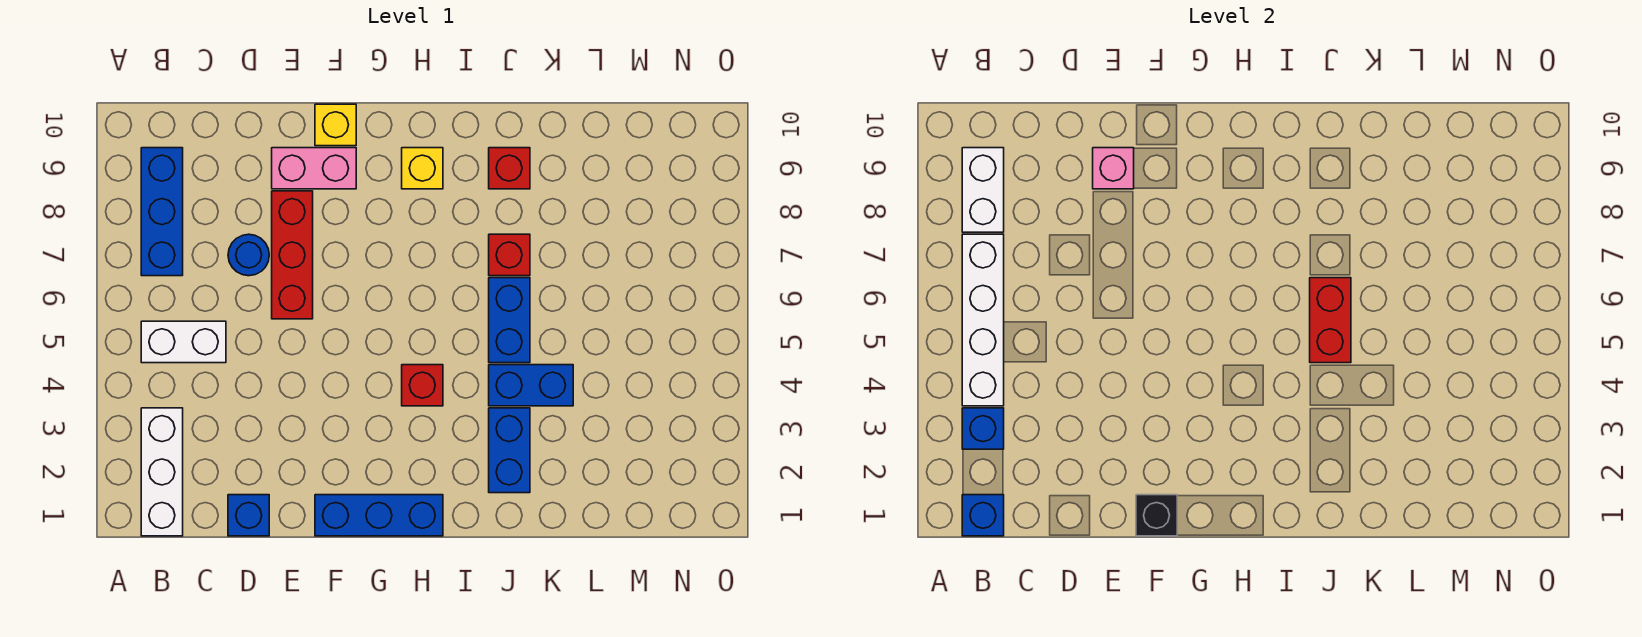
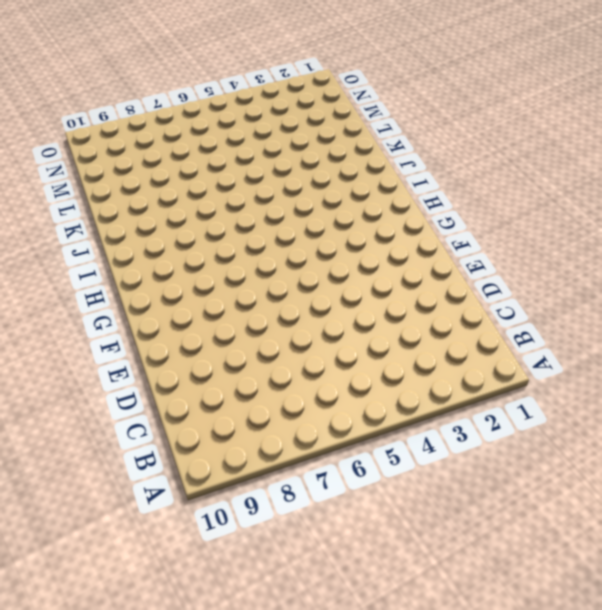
none -> white 1x3 brick [141,408,183,536]
none -> white 1x2 brick [141,321,226,363]
none -> blue 1x3 brick [141,148,183,276]

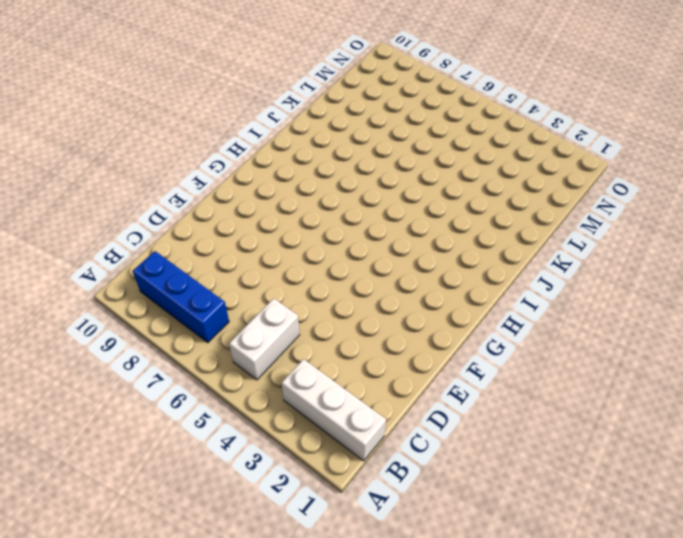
none -> blue 1x1 brick [228,495,269,536]
none -> blue 1x1 round brick [228,234,269,276]
none -> red 1x3 brick [272,191,313,319]

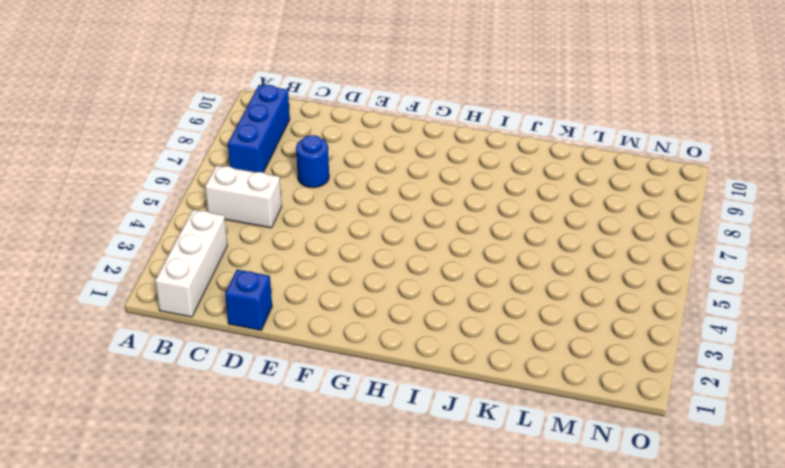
none -> red 1x3 brick [272,191,313,319]
none -> pink 1x2 brick [272,148,356,189]
none -> blue 1x3 brick [315,495,443,536]

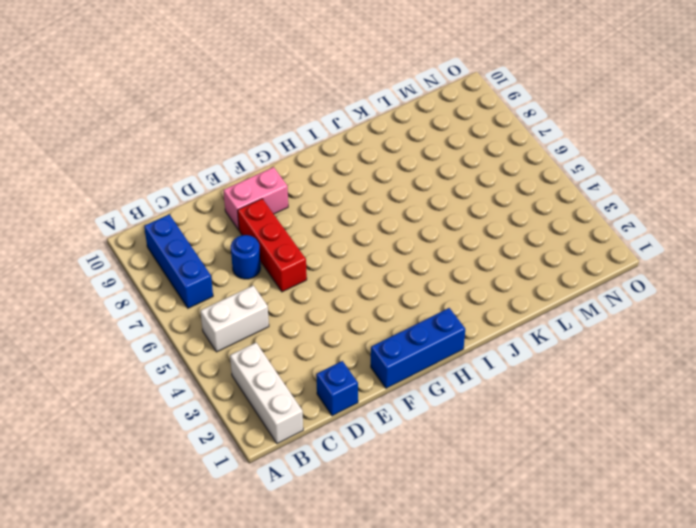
none -> yellow 1x1 brick [315,104,356,146]
none -> red 1x1 brick [402,365,443,406]
none -> yellow 1x1 brick [402,148,443,189]

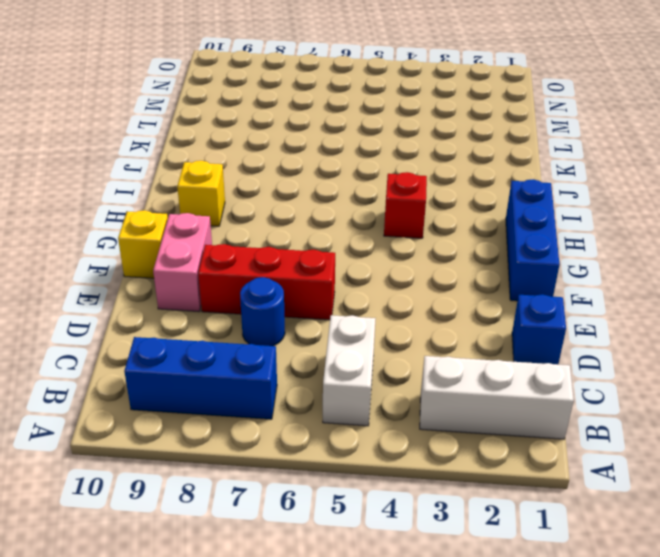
none -> blue 1x2 brick [489,408,530,493]
none -> blue 1x2 brick [489,365,573,406]
none -> blue 1x2 brick [489,278,530,363]

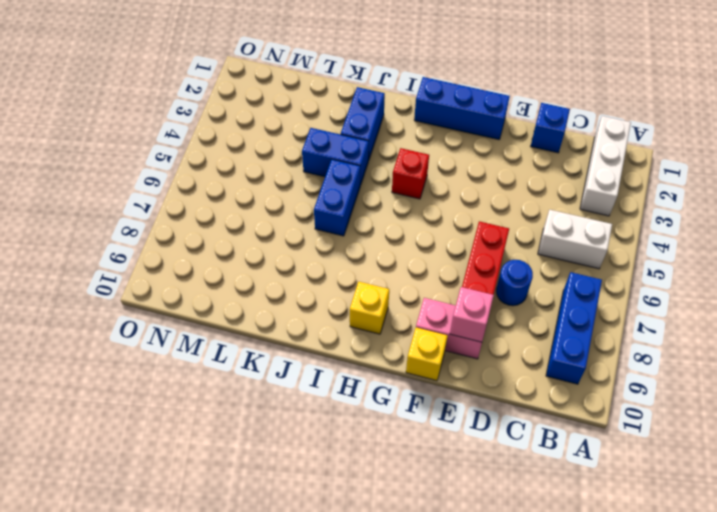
none -> red 1x1 brick [489,234,530,276]
none -> red 1x1 brick [489,148,530,189]
none -> blue 1x1 brick [962,495,1004,536]

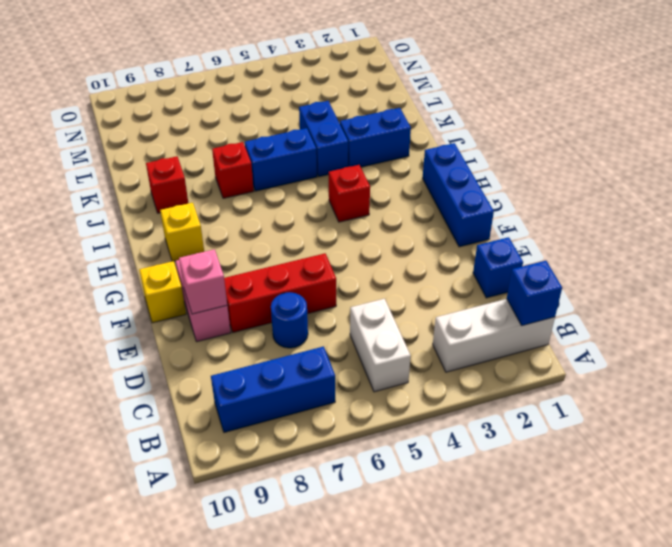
none -> blue 1x1 brick [962,408,1004,449]
none -> white 1x4 brick [962,234,1004,406]
none -> white 1x2 brick [962,148,1004,232]

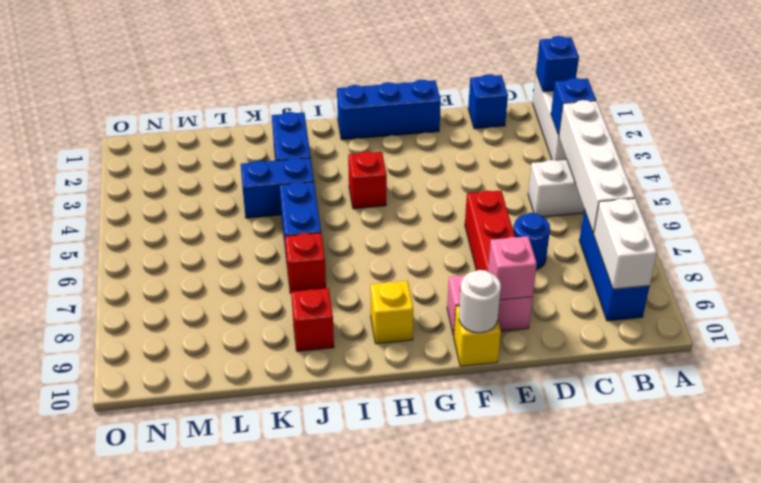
white 1x1 round brick [459,270,501,333] -> none
none -> black 1x1 brick [1136,495,1177,536]
none -> red 1x2 brick [1310,278,1351,363]

